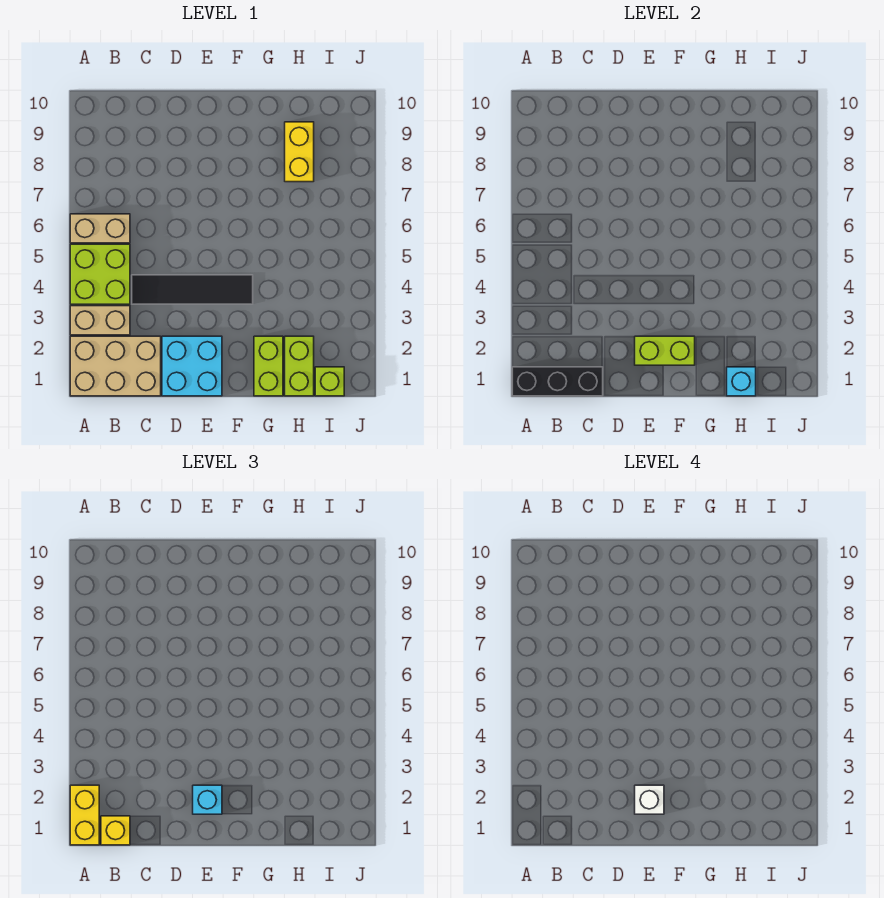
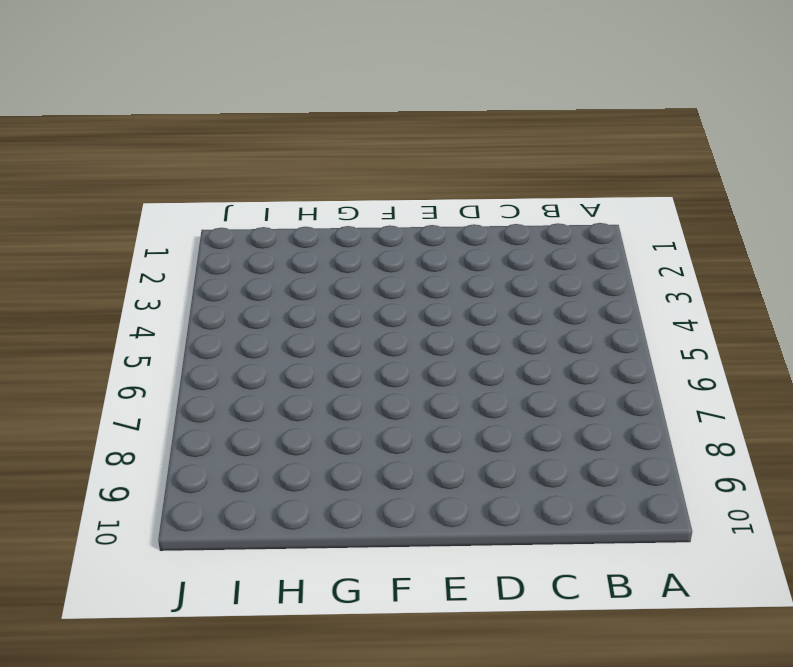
none -> tan 2x3 brick [70,336,161,396]
none -> tan 1x2 brick [70,306,130,335]
none -> lime 2x2 brick [70,244,130,304]

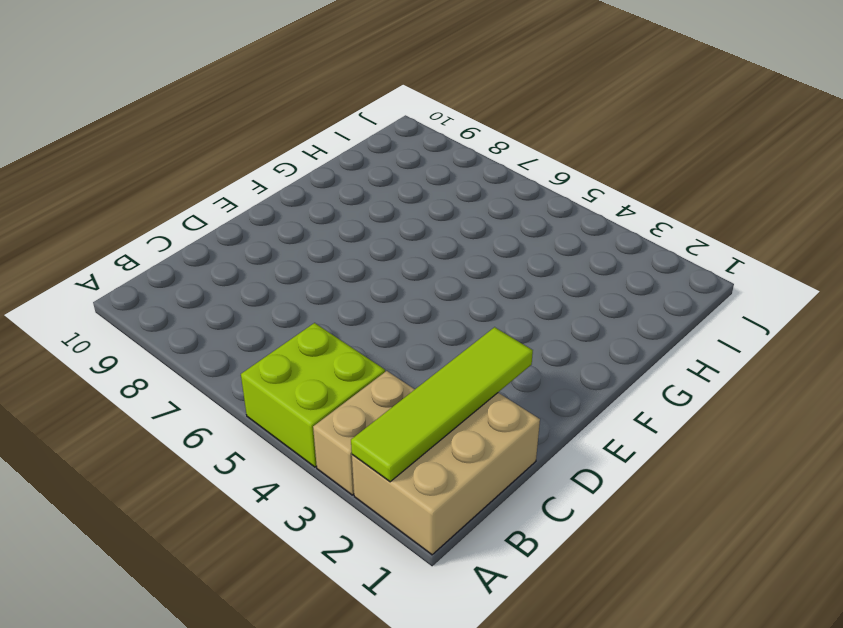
lime 1x4 tile [351,327,533,482] -> none
none -> tan 1x2 brick [70,214,130,243]
none -> black 1x4 tile [132,275,253,304]
none -> cyan 2x2 brick [162,336,222,396]

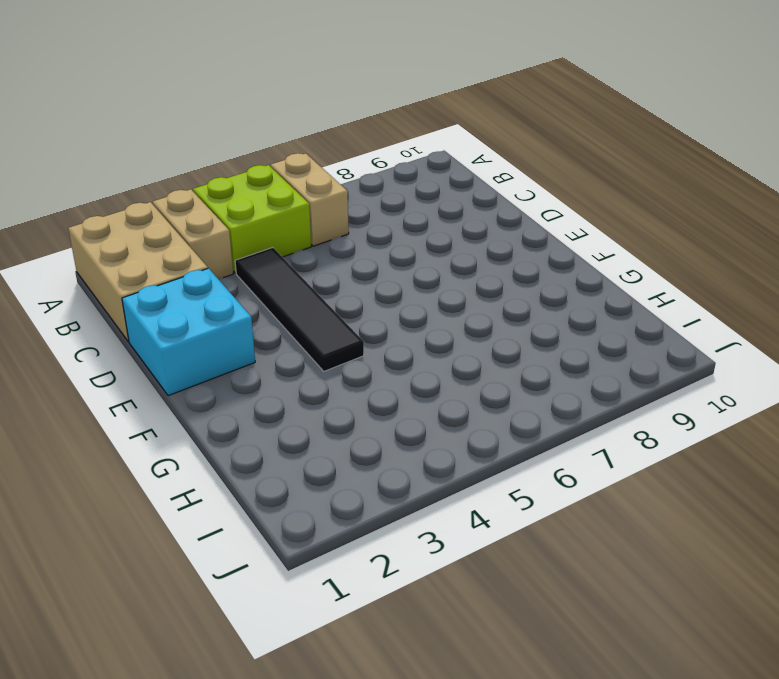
none -> lime 1x2 brick [254,336,283,396]
none -> lime 1x2 brick [285,336,314,396]
none -> yellow 1x2 brick [285,122,314,182]

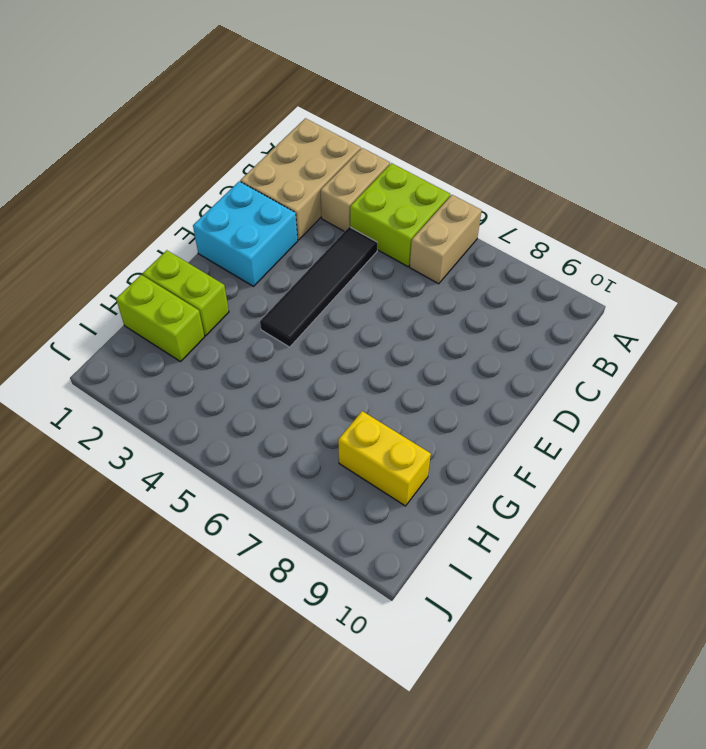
none -> lime 1x1 brick [315,367,344,396]
none -> black 1x3 brick [512,367,603,396]
none -> lime 1x2 brick [635,336,695,365]

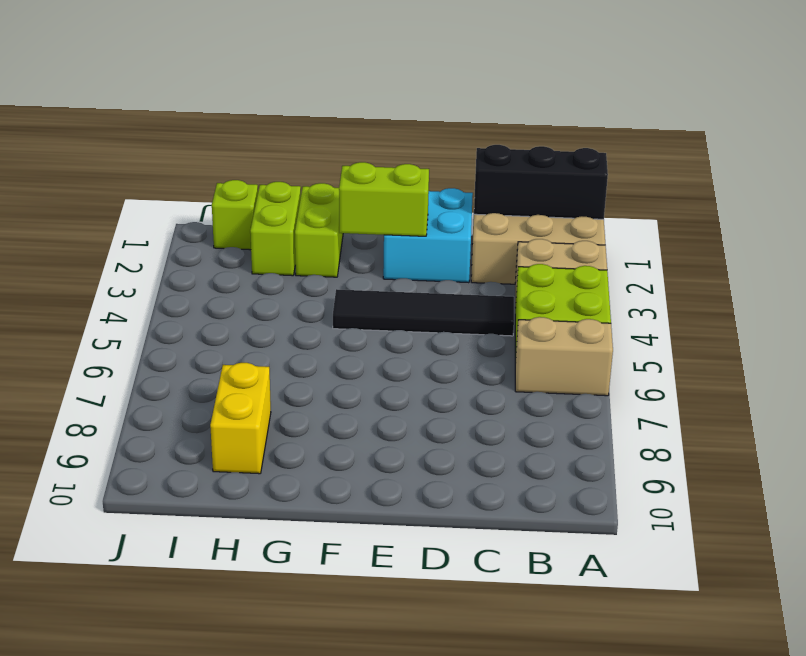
none -> cyan 1x1 brick [727,367,756,396]
none -> yellow 1x2 brick [70,785,99,845]
none -> yellow 1x1 brick [101,816,130,845]

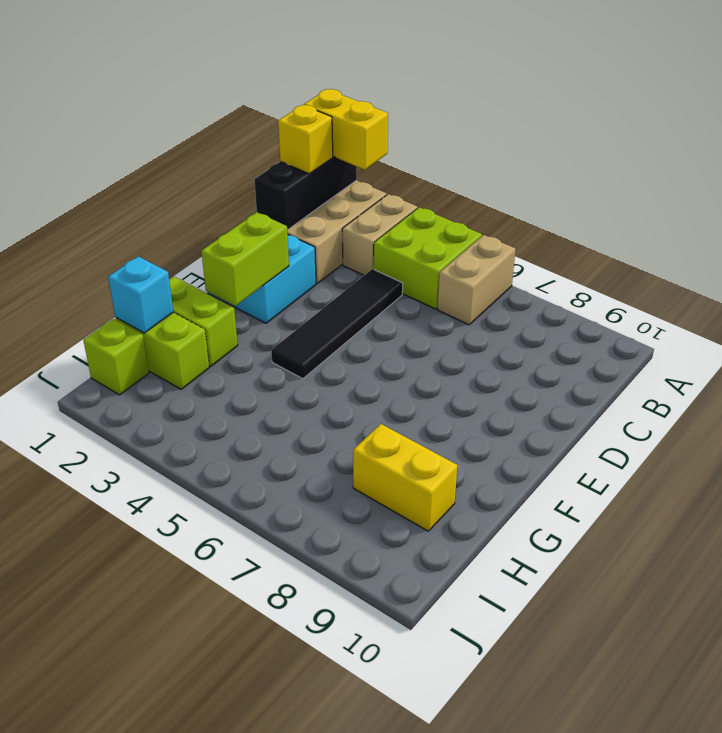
none -> cyan 1x1 brick [193,785,222,814]
none -> white 1x1 brick [635,785,664,814]

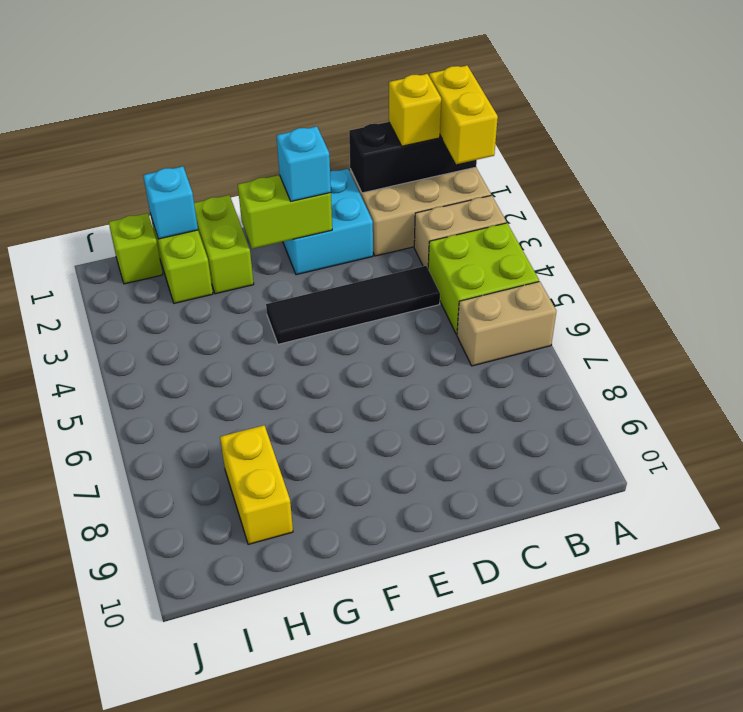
none -> white 1x1 brick [635,785,664,814]

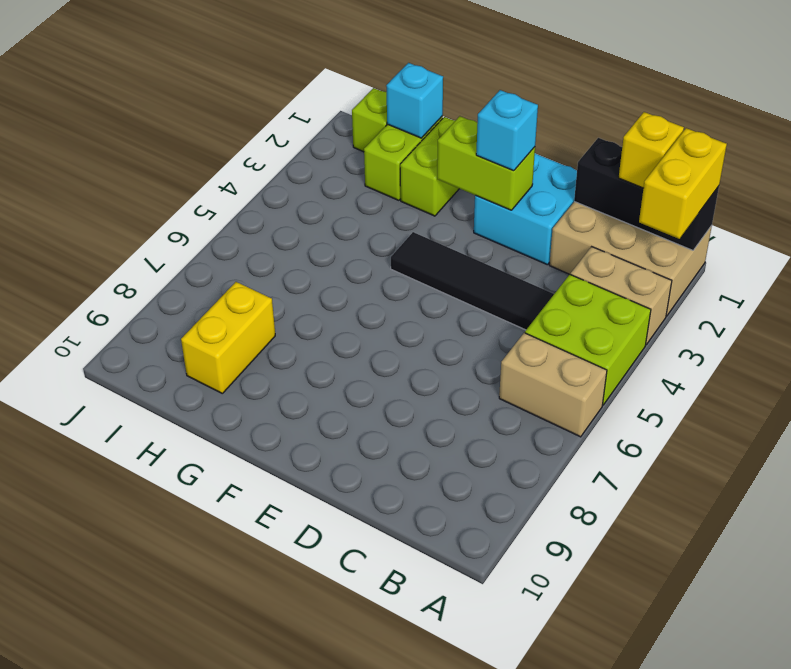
none -> white 1x1 brick [635,785,664,814]

